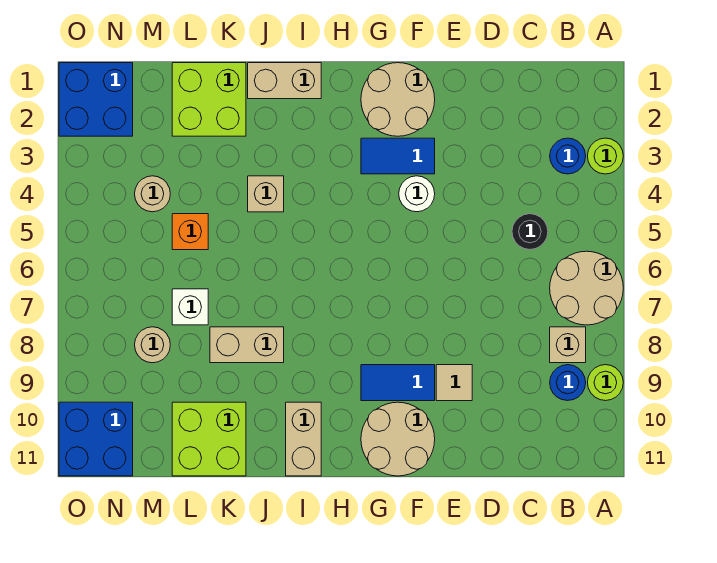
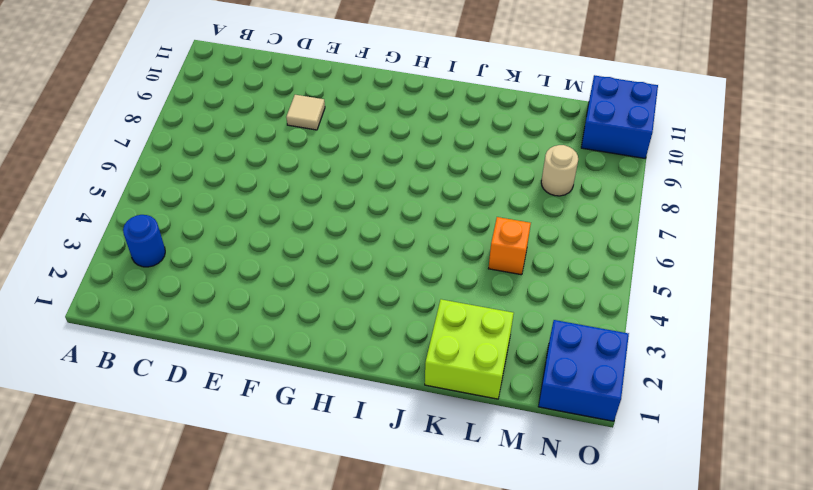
none -> lime 1x1 round brick [588,138,623,174]
none -> tan 2x2 round brick [550,251,623,325]
none -> lime 1x1 round brick [588,365,623,401]

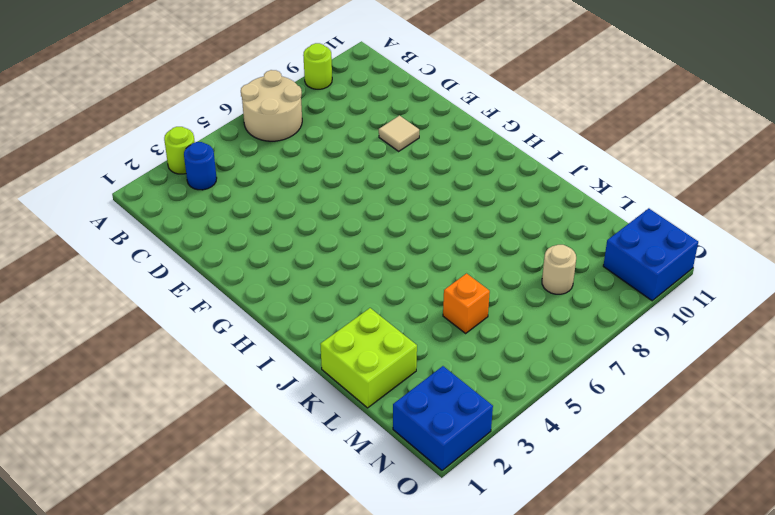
none -> tan 1x1 brick [550,327,586,363]
none -> blue 1x1 round brick [550,365,586,401]
none -> black 1x1 round brick [512,214,548,250]

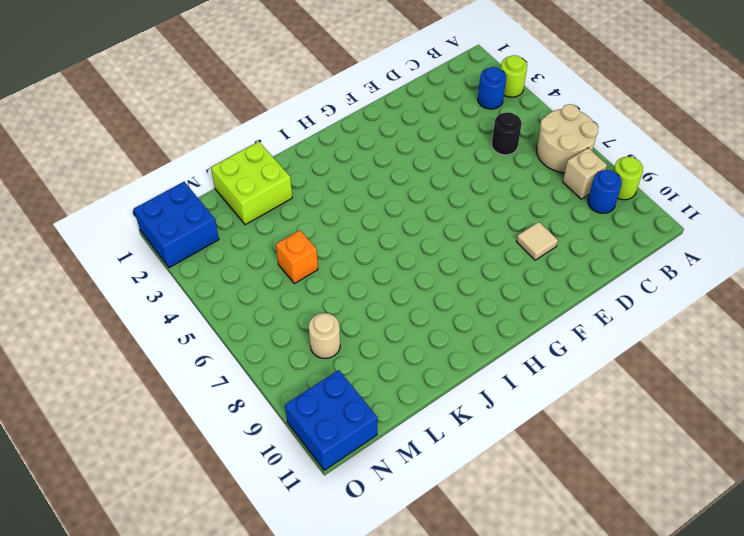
none -> tan 2x2 round brick [361,63,435,136]
none -> blue 1x2 tile [361,138,435,174]
none -> white 1x1 round brick [399,176,435,212]

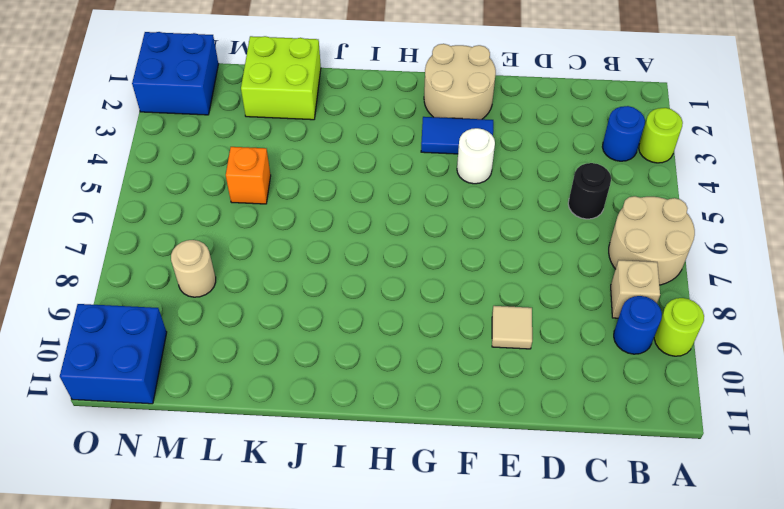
none -> blue 1x2 tile [361,365,435,401]
none -> tan 2x2 round brick [361,402,435,476]
none -> tan 1x2 brick [248,63,321,99]

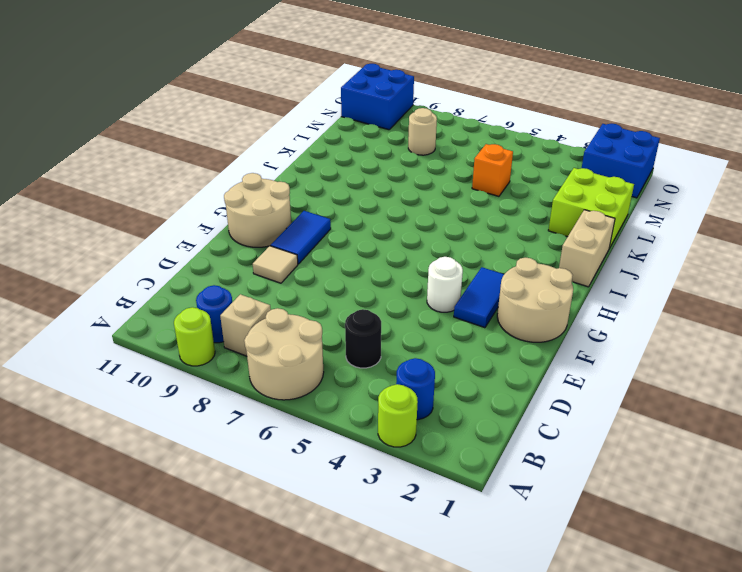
none -> tan 1x2 brick [286,402,321,476]
none -> tan 1x1 brick [248,176,284,212]
none -> tan 1x2 brick [210,327,284,363]

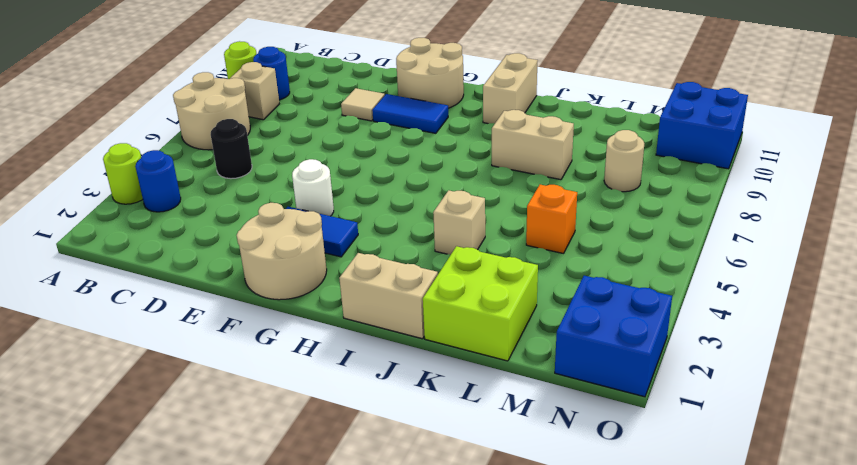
none -> lime 2x2 brick [172,402,246,476]
none -> white 1x1 brick [172,289,208,325]
none -> tan 1x1 round brick [135,176,170,212]

